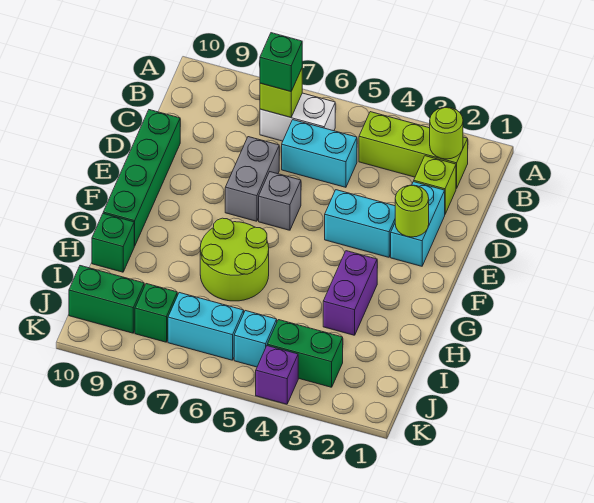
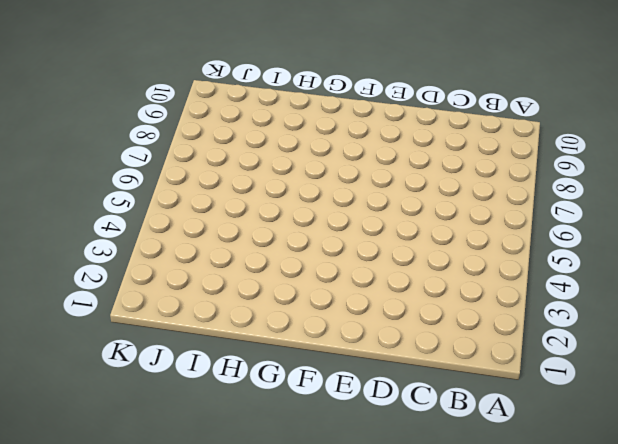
none -> lime 1x3 brick [359,112,468,189]
none -> white 1x2 brick [260,93,335,141]
none -> lime 1x1 brick [414,156,456,214]

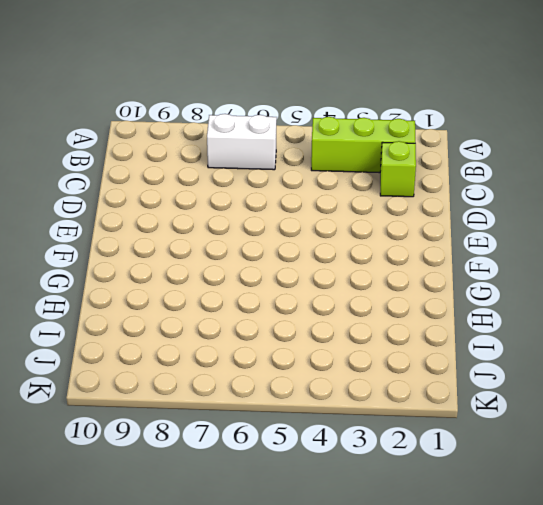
none -> cyan 1x2 brick [282,120,357,187]
none -> cyan 1x2 brick [391,182,445,266]
none -> grey 1x2 brick [225,137,279,221]

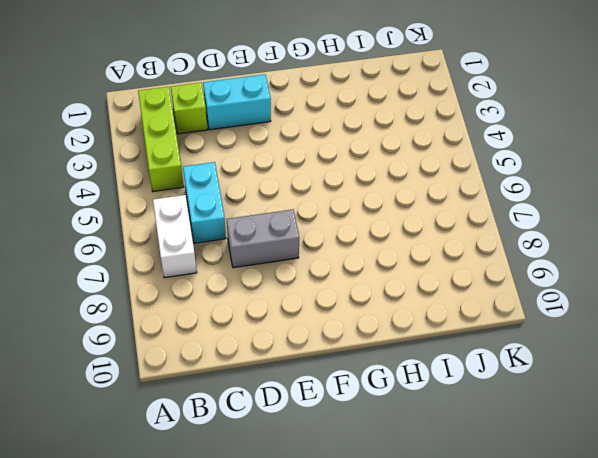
none -> green 1x4 brick [103,110,180,246]
none -> cyan 1x2 brick [325,190,395,257]
none -> grey 1x1 brick [259,172,301,230]

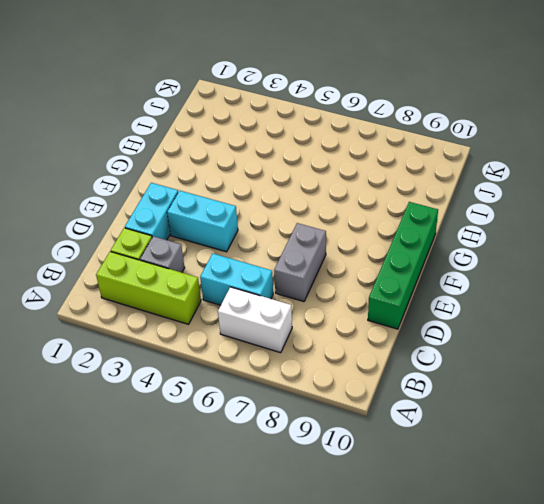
grey 1x1 brick [140,236,185,272] -> grey 1x1 brick moved to [259,172,301,230]
none -> purple 1x2 brick [323,251,377,335]
none -> lime 2x2 round brick [200,218,269,301]
none -> green 1x1 brick [92,214,134,272]

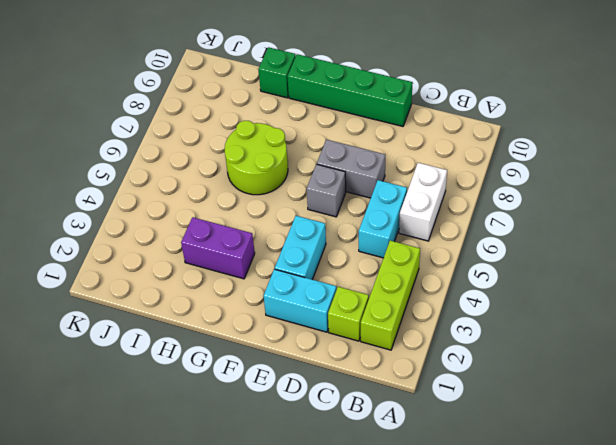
none -> green 1x2 brick [267,320,343,387]
none -> cyan 1x1 brick [234,311,277,367]
none -> cyan 1x2 brick [168,293,244,360]

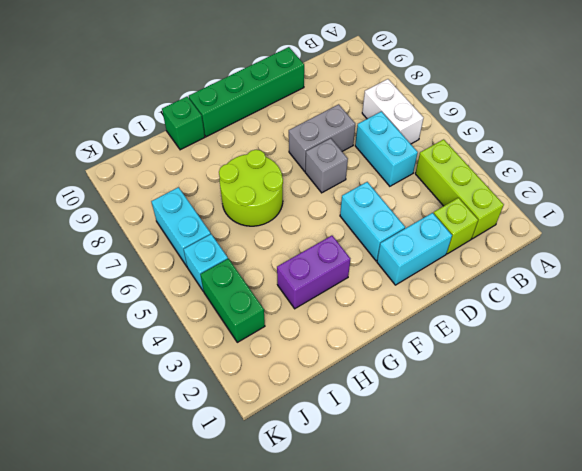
none -> green 1x1 brick [135,284,177,342]
none -> green 1x2 brick [69,266,144,333]
none -> purple 1x1 brick [256,346,298,404]

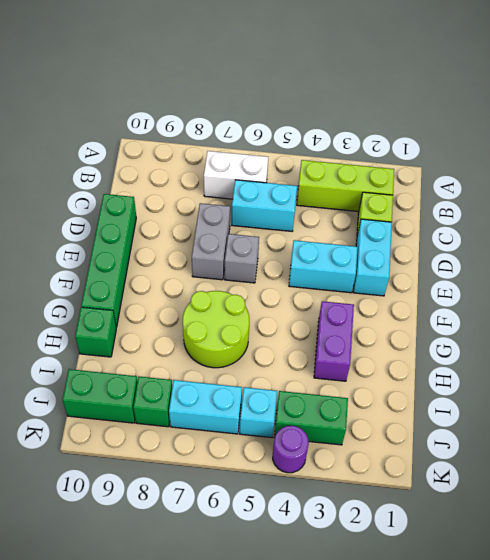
purple 1x1 round brick [273,426,309,473] -> purple 1x1 brick [256,346,298,404]
none -> lime 1x1 round brick [430,107,463,159]
none -> lime 1x1 brick [260,69,302,117]
none -> lime 1x1 round brick [395,185,429,237]

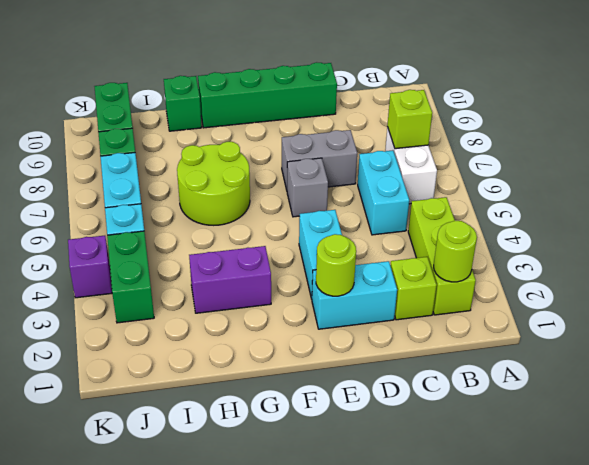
none -> green 1x1 brick [260,33,302,91]

